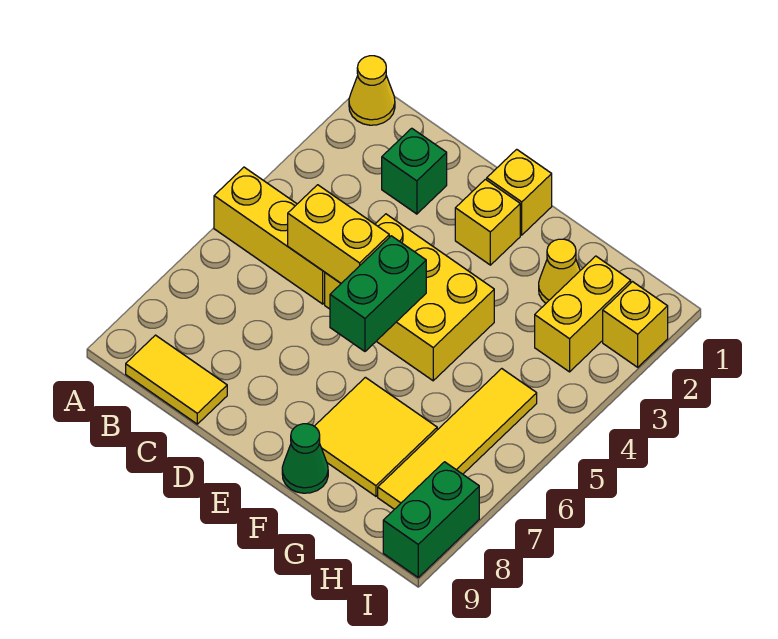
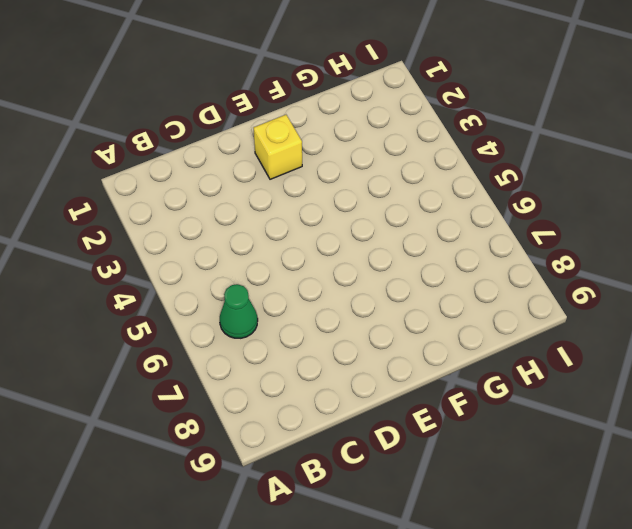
green 1x1 cone [220,284,258,338] -> green 1x1 cone moved to [282,424,328,493]
none -> yellow 1x1 cone [349,56,395,125]
none -> yellow 1x3 brick [214,167,325,304]
none -> yellow 1x2 tile [126,335,227,424]

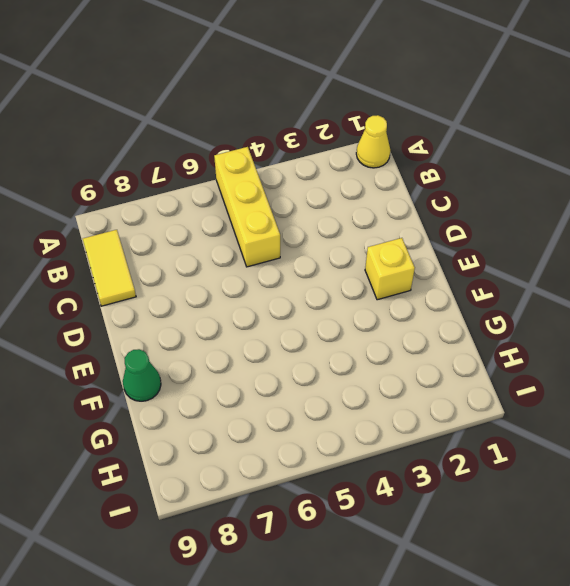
none -> green 1x1 brick [382,128,447,214]
none -> yellow 2x3 brick [325,214,494,381]
none -> yellow 1x1 brick [487,149,552,235]

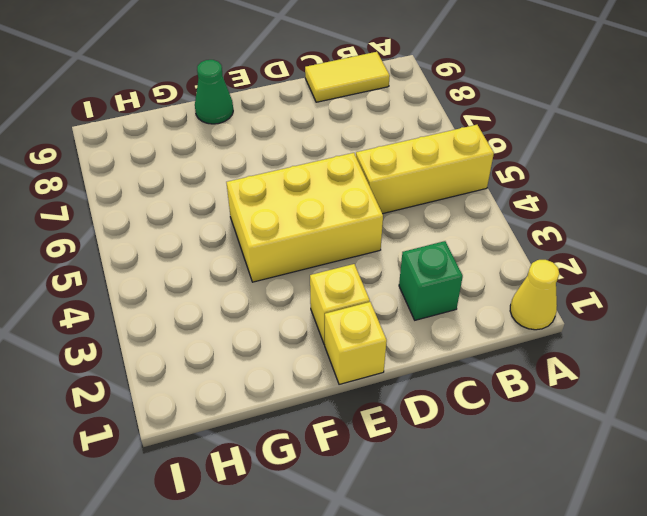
none -> yellow 2x2 tile [314,377,437,496]
none -> yellow 1x1 cone [539,239,580,303]
none -> yellow 1x2 brick [535,256,631,372]

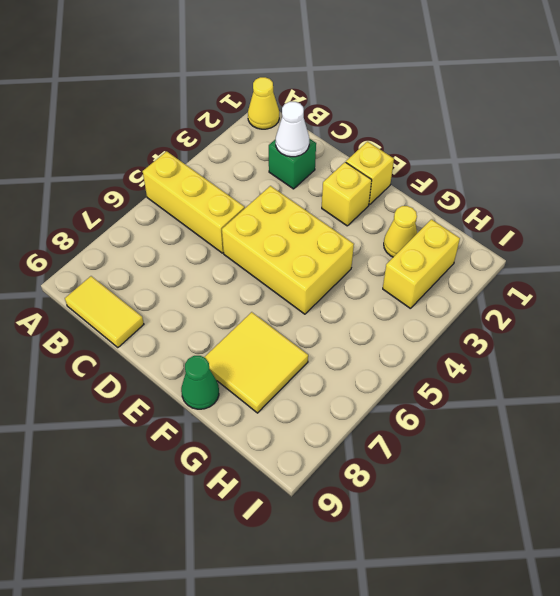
white 1x1 cone [276,102,309,157] -> none
none -> yellow 1x4 tile [378,369,537,509]
none -> yellow 1x1 brick [603,282,668,367]
none -> green 1x2 brick [383,462,479,577]

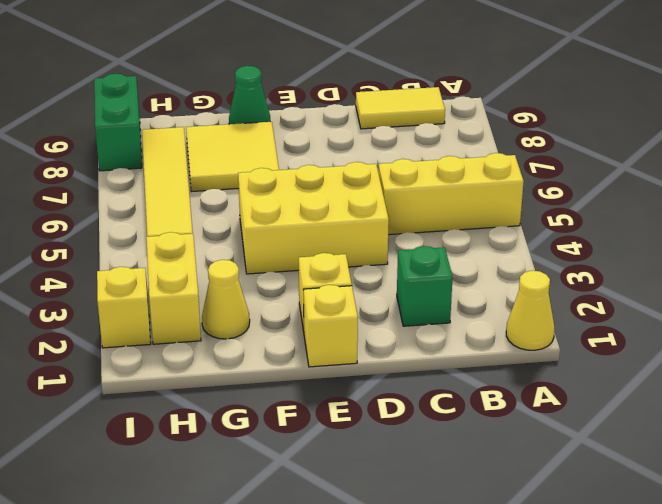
none -> yellow 1x2 brick [288,185,389,283]
none -> green 1x2 brick [330,236,426,351]

